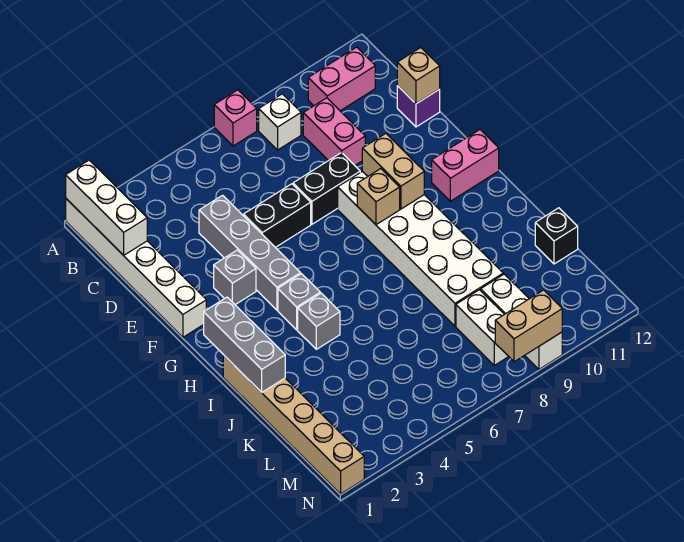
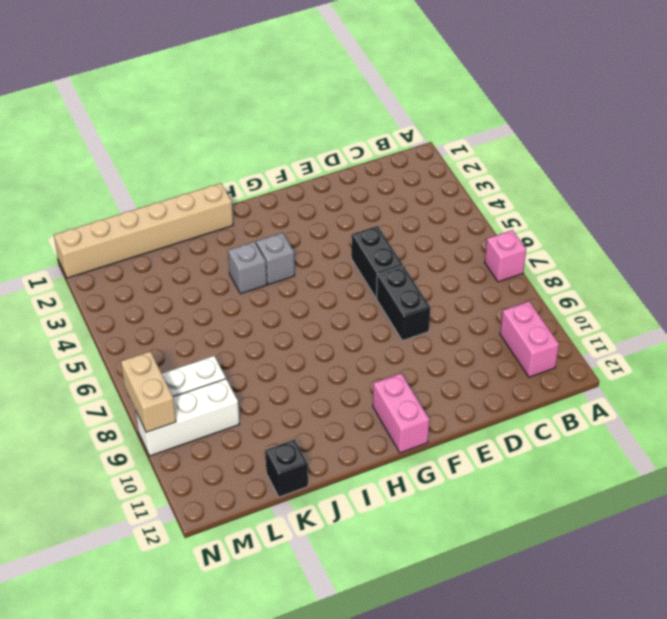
none -> white 1x6 brick [66,199,206,337]
none -> white 1x1 brick [259,94,301,150]
none -> pink 1x2 brick [303,98,365,165]

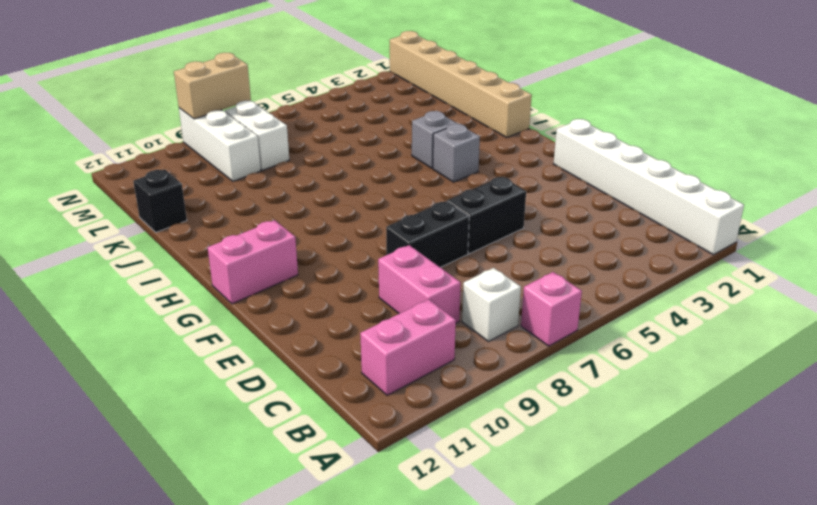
none -> grey 1x4 brick [199,195,301,310]
none -> purple 1x1 brick [397,86,440,127]
none -> grey 1x1 brick [214,250,256,305]

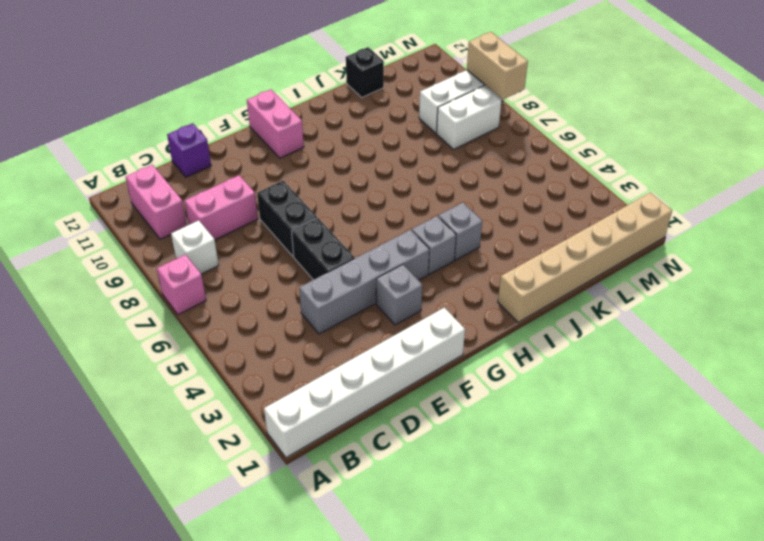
none -> white 2x6 brick [338,171,503,326]
none -> white 1x3 brick [66,160,147,255]
none -> tan 1x1 brick [397,48,440,104]

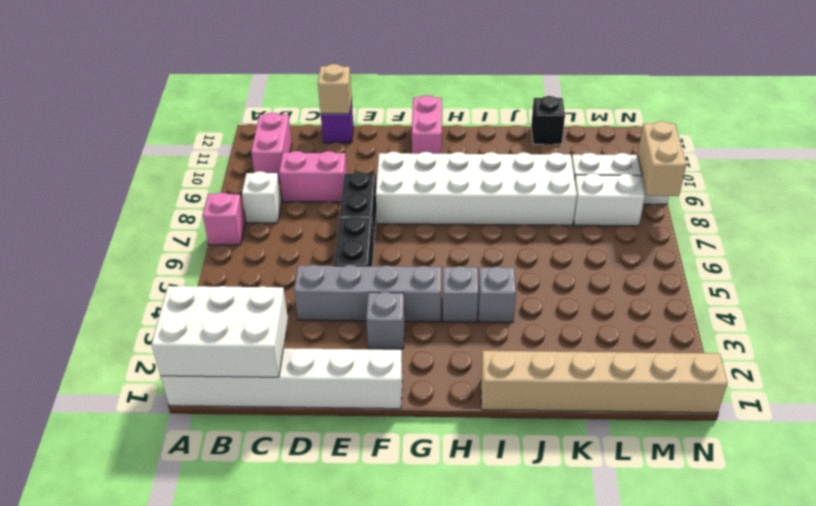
white 2x3 brick [151,285,288,377] -> white 1x3 brick [66,160,147,255]
none -> tan 1x2 brick [362,134,424,209]
none -> tan 1x1 brick [357,169,400,225]
none -> grey 1x3 brick [204,297,285,392]

